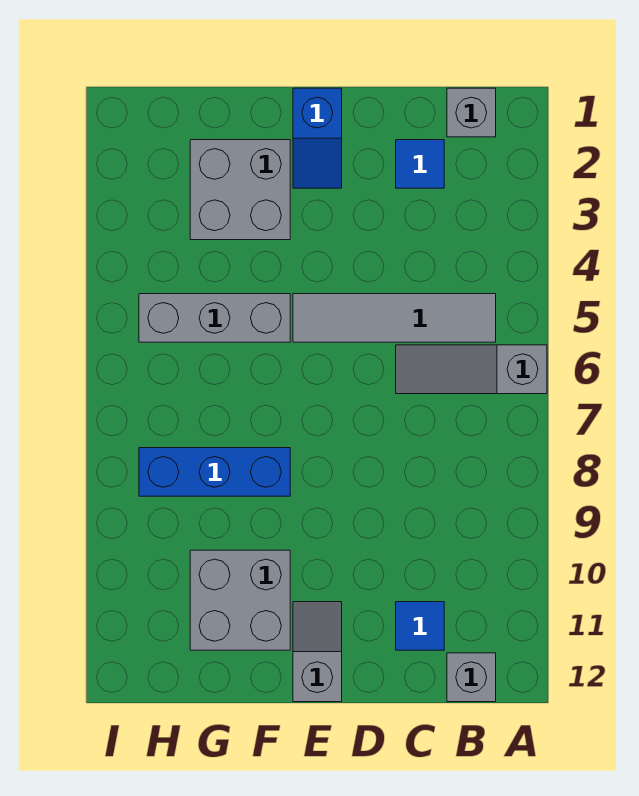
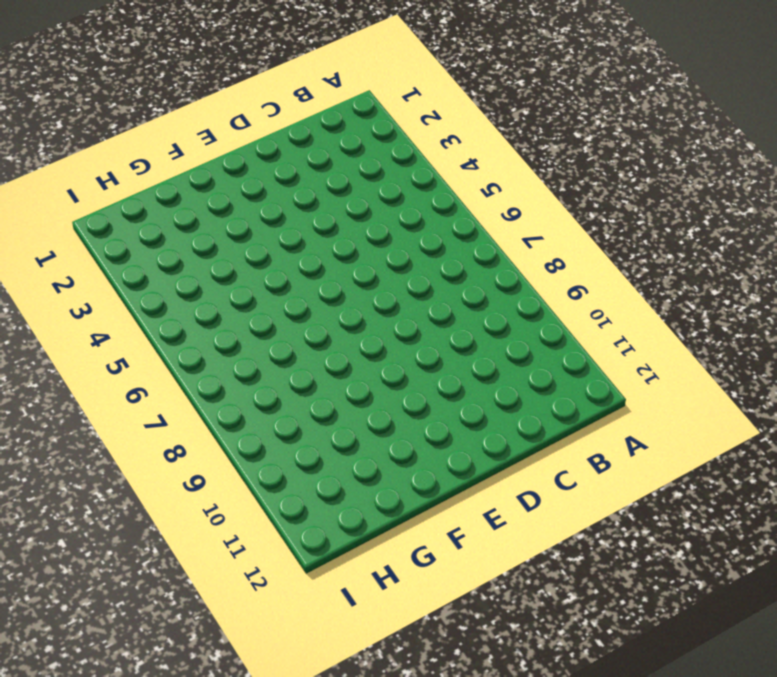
none -> grey 1x3 slope [396,345,547,394]
none -> grey 1x1 brick [447,88,496,137]
none -> grey 1x4 tile [293,294,496,342]

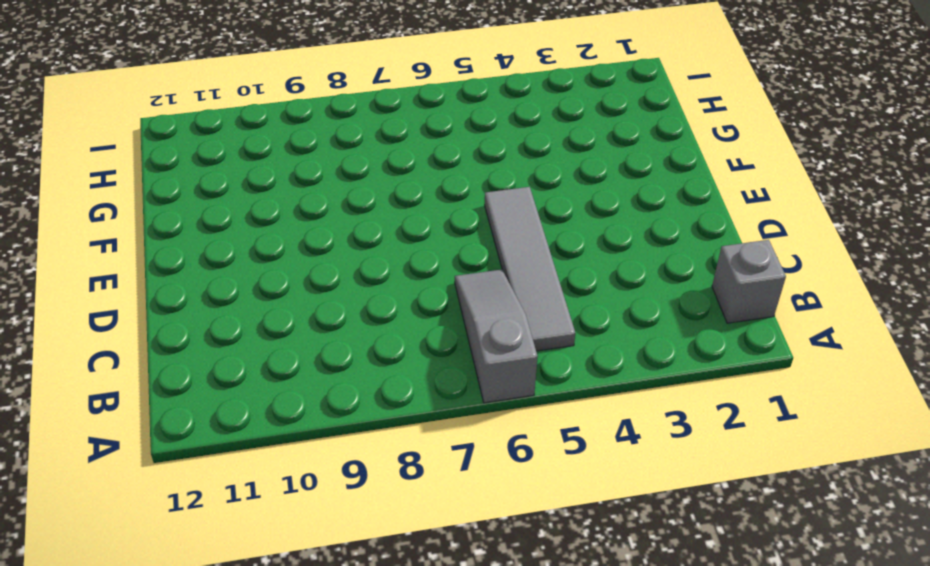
none -> grey 1x1 brick [447,653,496,702]
none -> blue 1x1 tile [396,140,444,188]
none -> blue 1x1 tile [396,602,444,650]

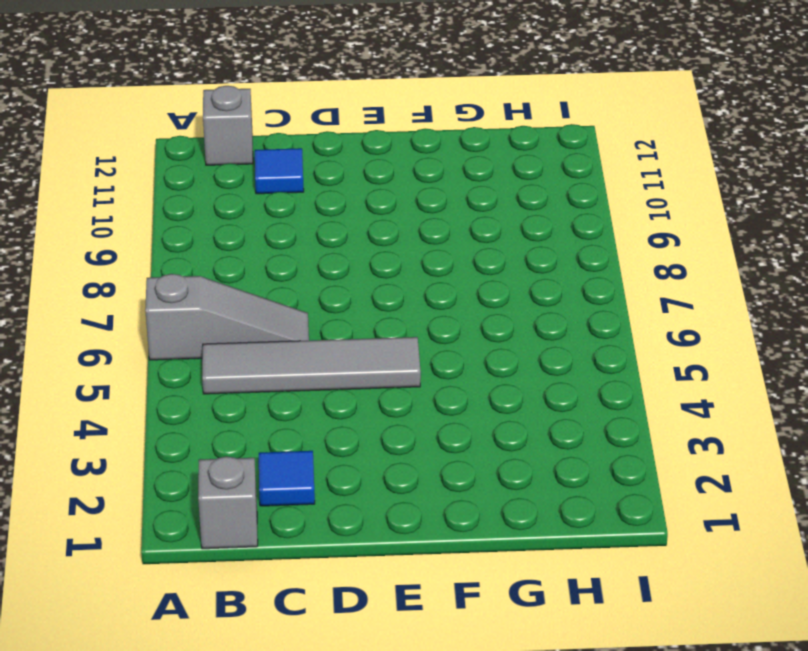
none -> blue 1x2 slope [293,88,342,188]
none -> grey 1x2 slope [293,602,342,702]
none -> grey 2x2 brick [190,140,290,240]

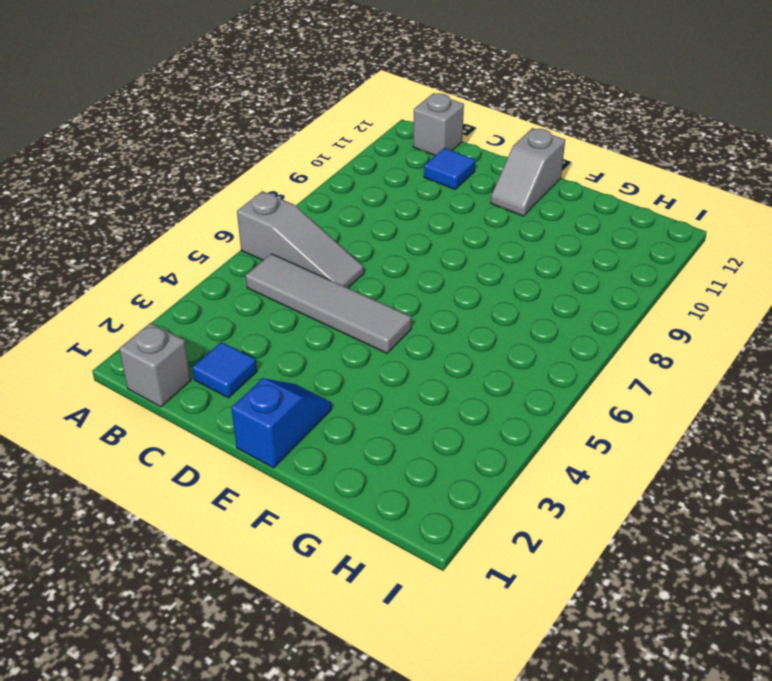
none -> grey 2x2 brick [190,140,290,240]
none -> grey 1x3 brick [139,294,290,342]
none -> blue 1x3 brick [139,448,290,496]

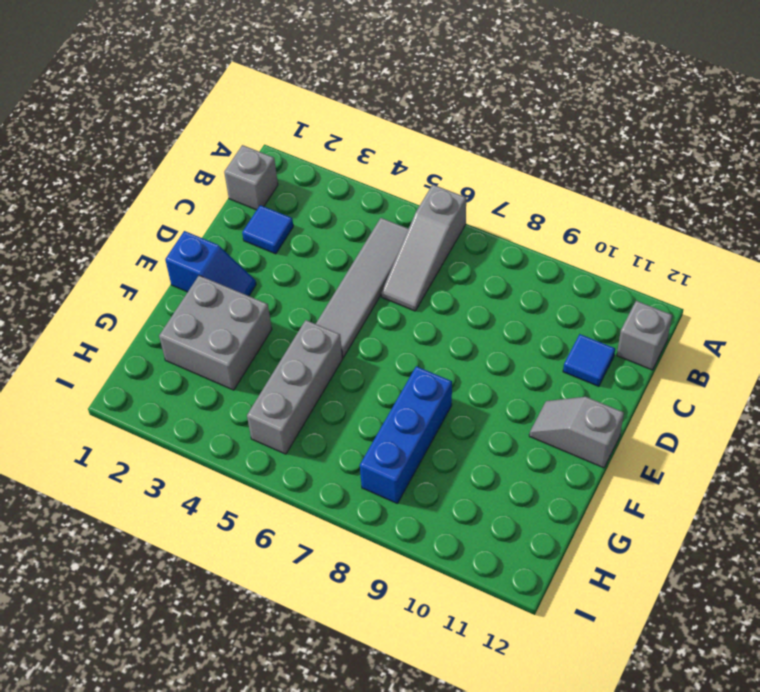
none -> grey 2x2 brick [190,550,290,650]

